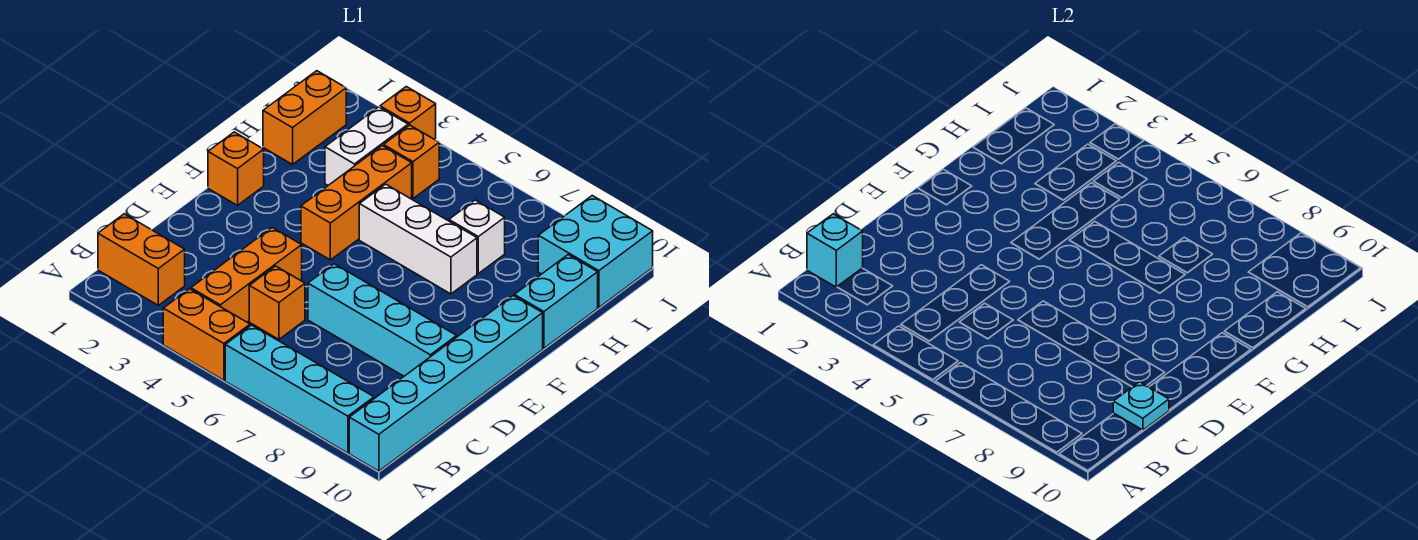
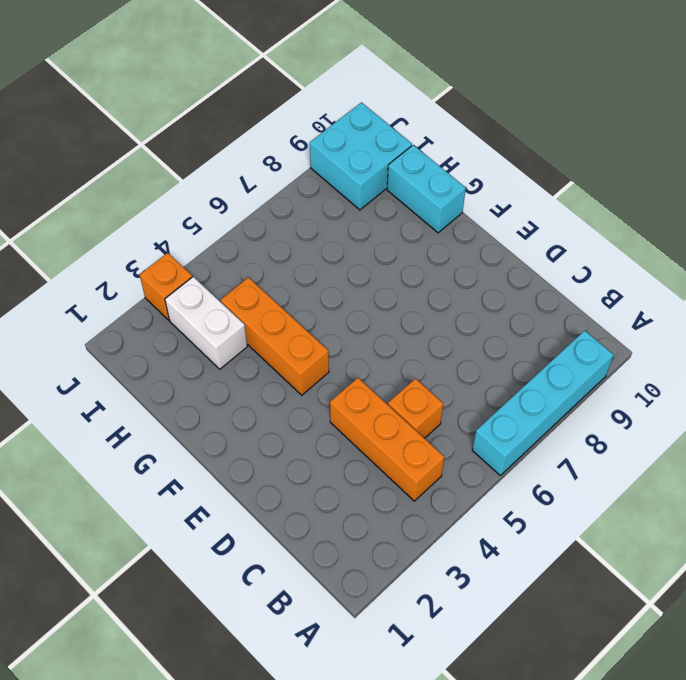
none -> orange 1x2 brick [163,289,250,380]
none -> cyan 1x6 brick [349,296,543,471]
none -> orange 1x2 brick [98,214,185,305]

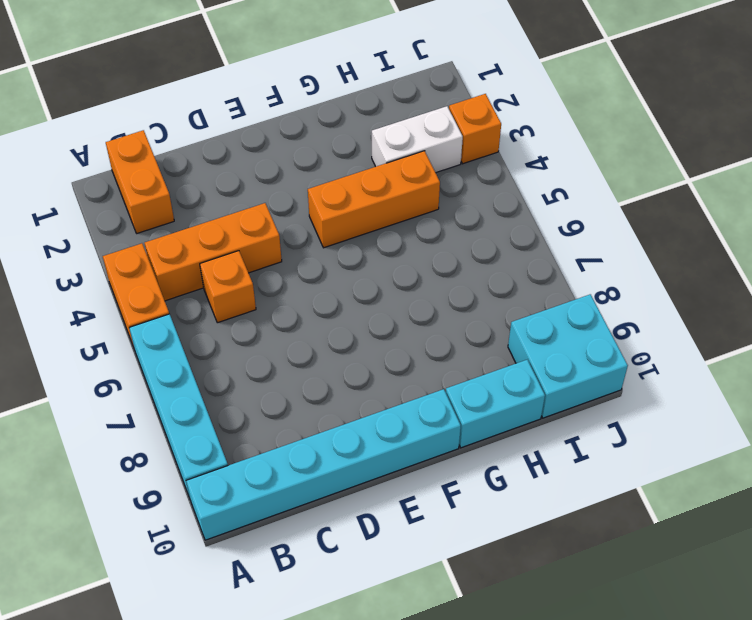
none -> cyan 1x4 brick [308,264,457,376]
none -> orange 1x1 brick [208,132,264,205]
none -> white 1x3 brick [359,184,477,294]

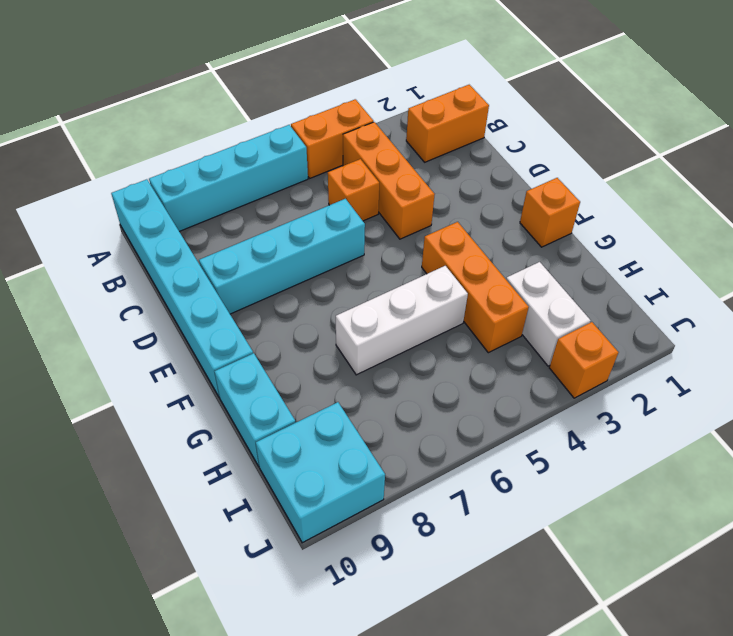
none -> orange 1x2 brick [263,71,346,165]
none -> white 1x1 brick [449,200,505,273]
none -> orange 1x1 brick [384,125,439,198]

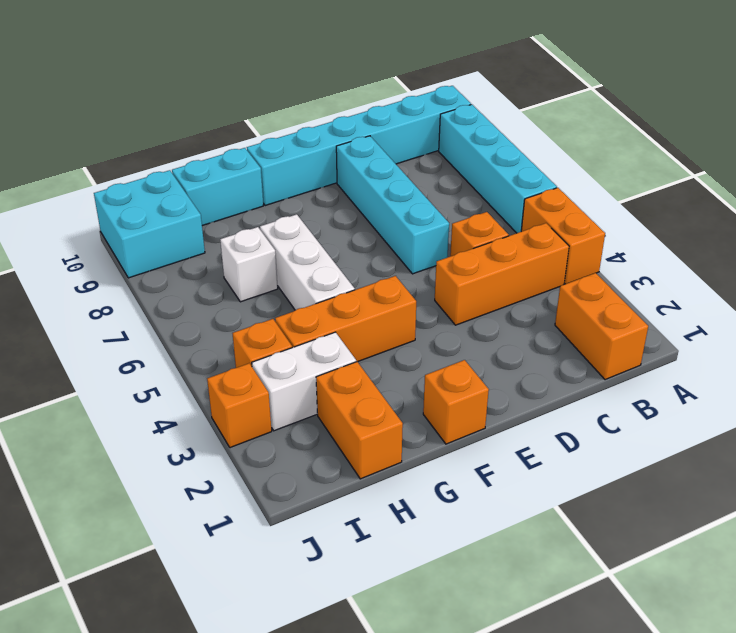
orange 1x2 brick [316,362,403,479] -> orange 1x2 brick turned to [263,71,346,165]
none -> cyan 1x1 brick [807,214,863,287]
none -> cyan 1x1 plate [1113,382,1169,430]

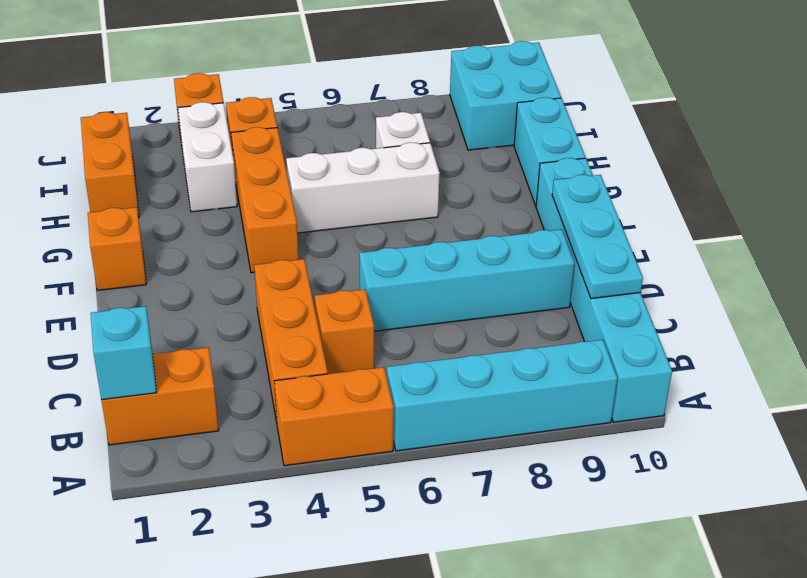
cyan 1x3 plate [552,175,643,299] -> cyan 1x1 plate [1113,382,1169,430]

